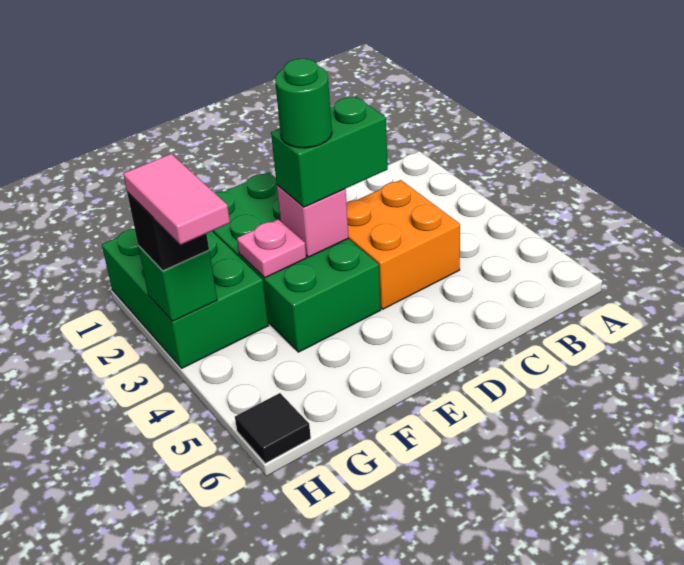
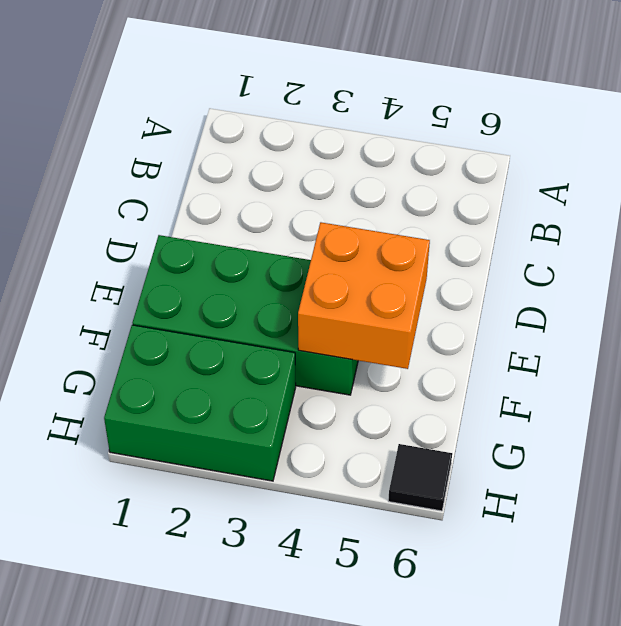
orange 2x2 brick [298,222,430,369] -> orange 2x2 brick moved to [346,180,460,309]
none -> pink 1x1 brick [277,185,349,257]
none -> pink 1x1 plate [237,219,306,278]

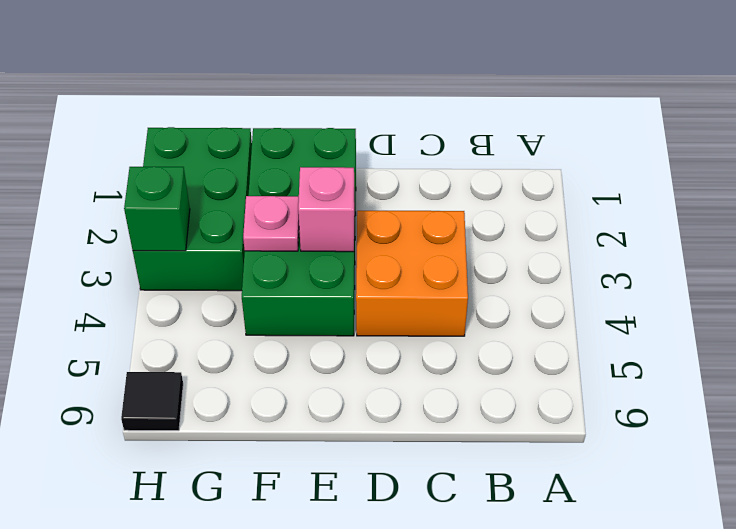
none -> green 1x2 brick [271,97,388,207]
none -> black 1x1 brick [127,192,209,271]

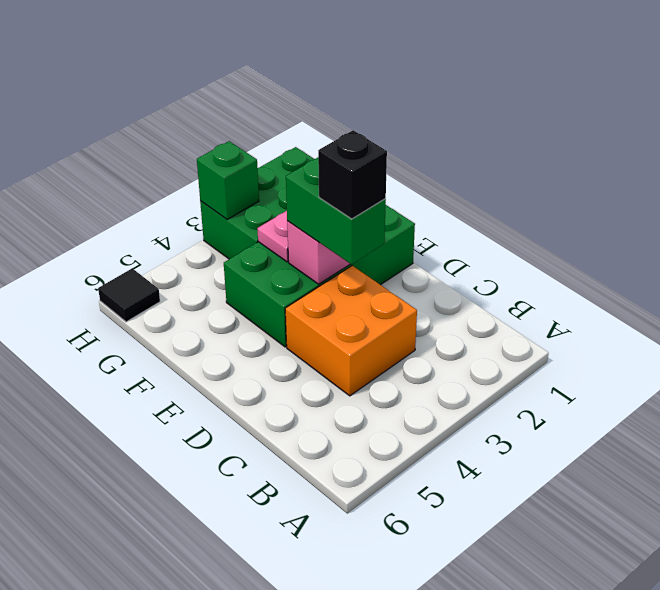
black 1x1 brick [318,130,387,219] -> black 1x1 brick moved to [127,192,209,271]
none -> green 1x1 round brick [275,59,332,148]
none -> pink 1x2 tile [123,154,230,245]

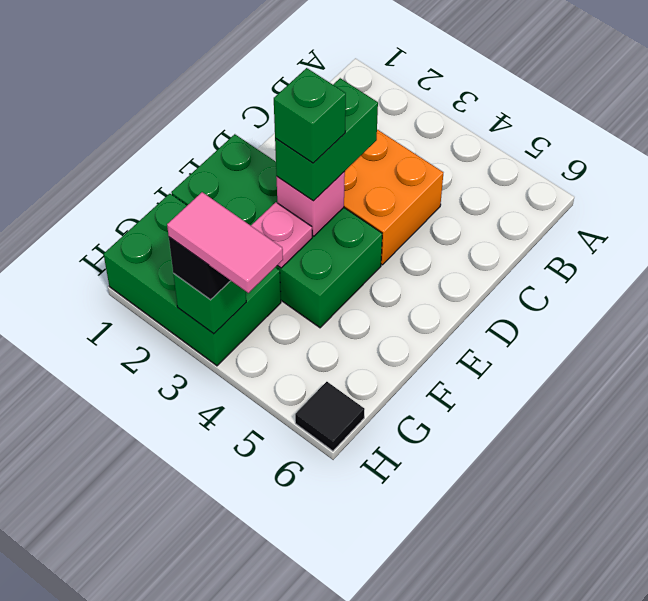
green 1x1 brick [274,68,346,163] -> green 1x1 round brick [275,59,332,148]

